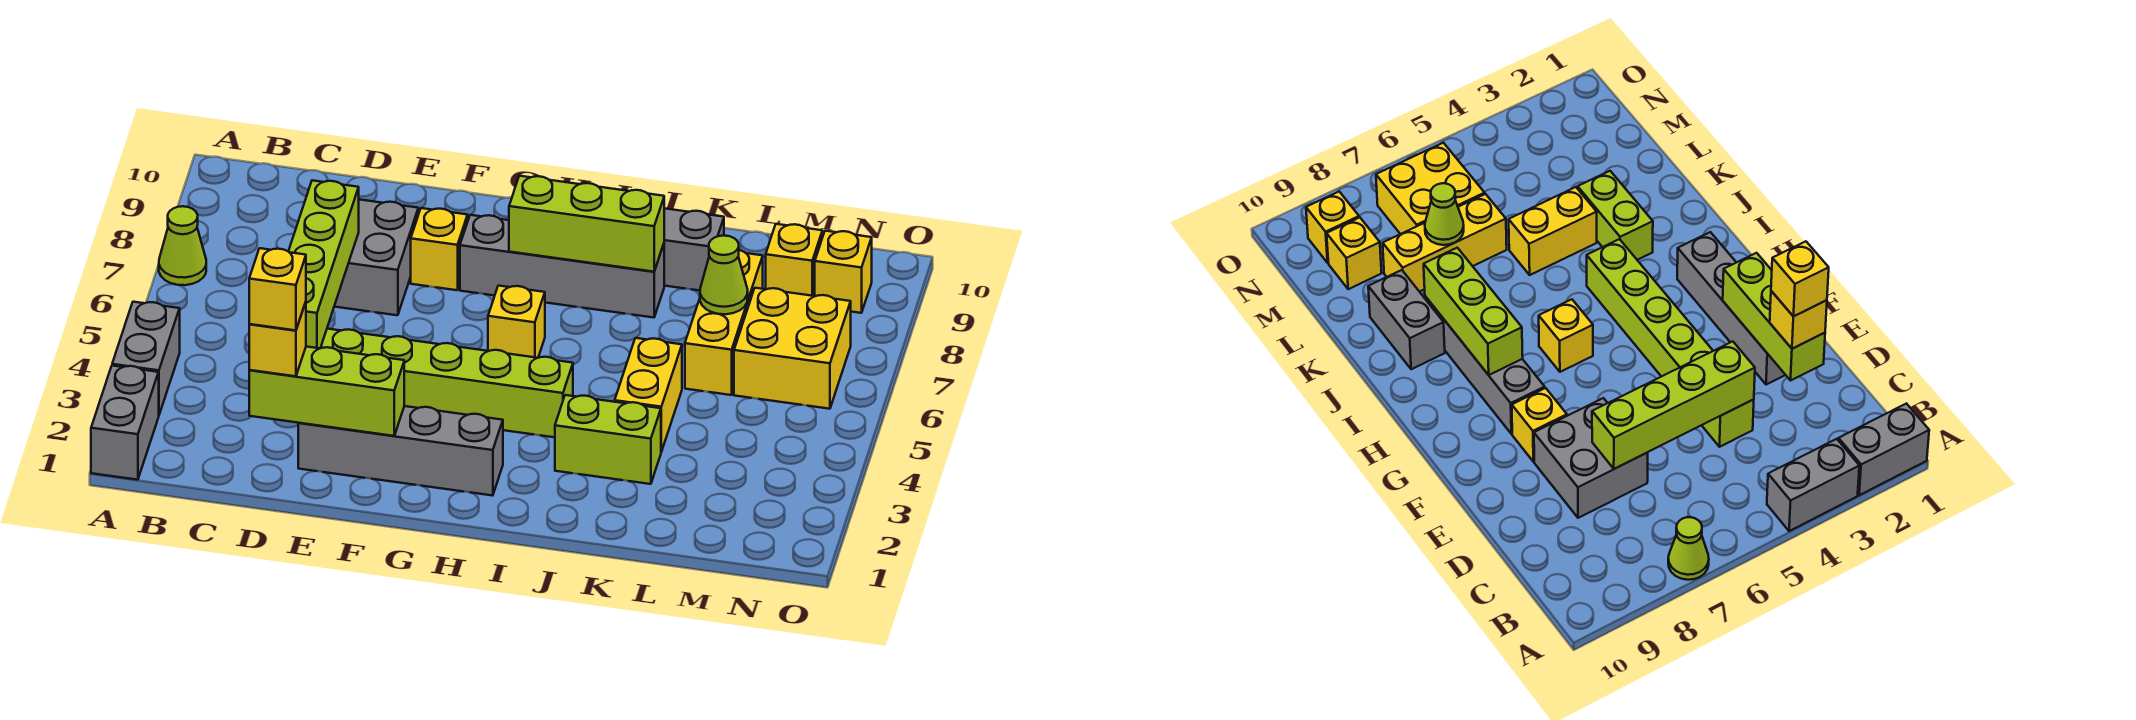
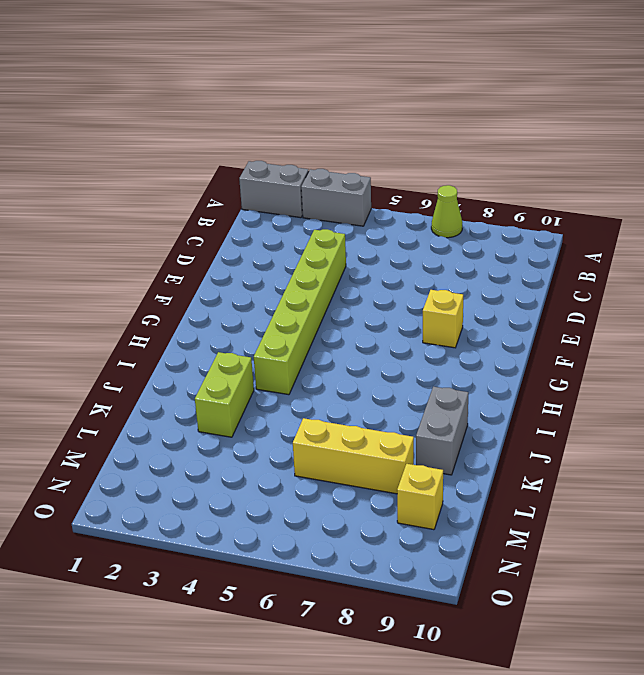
none -> grey 2x2 brick [334,200,418,315]
none -> grey 1x4 brick [298,406,503,496]
none -> grey 1x4 brick [460,215,664,318]

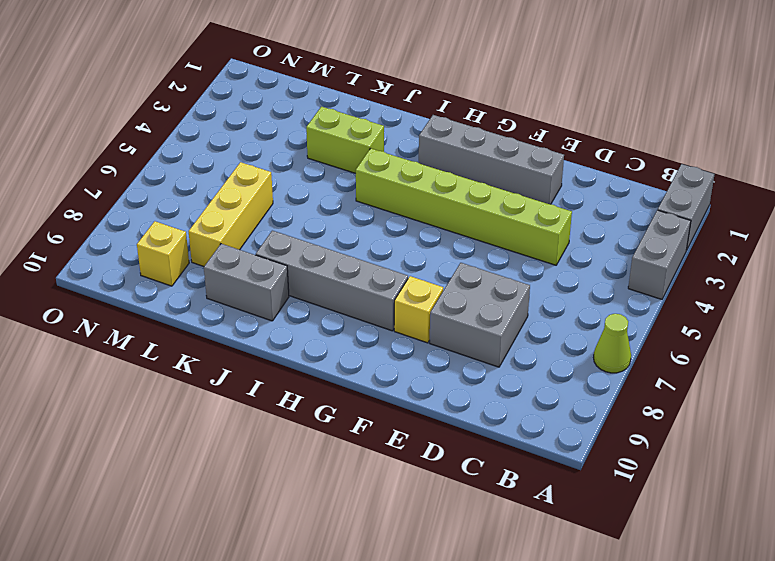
none -> yellow 1x1 brick [488,286,545,358]
none -> yellow 1x2 brick [615,338,682,452]
none -> yellow 2x2 brick [734,288,851,409]

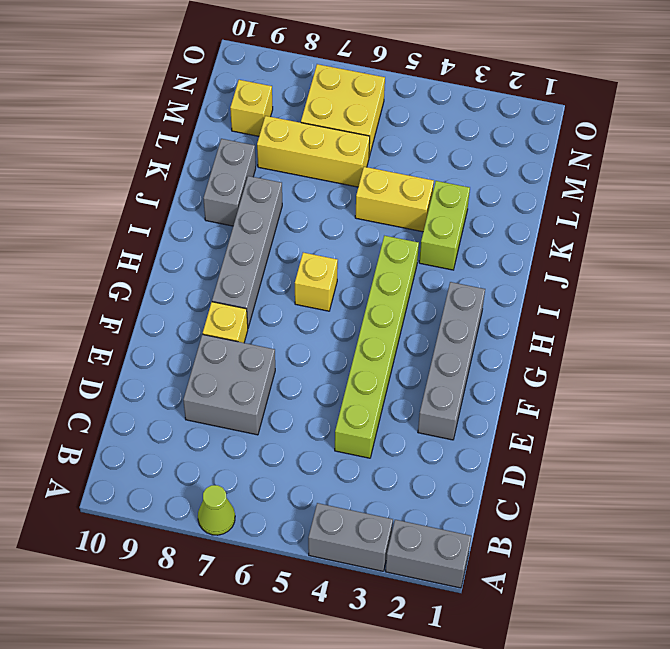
none -> yellow 1x1 brick [815,231,872,313]
none -> lime 1x3 brick [249,347,404,436]
none -> lime 1x4 brick [288,180,359,348]

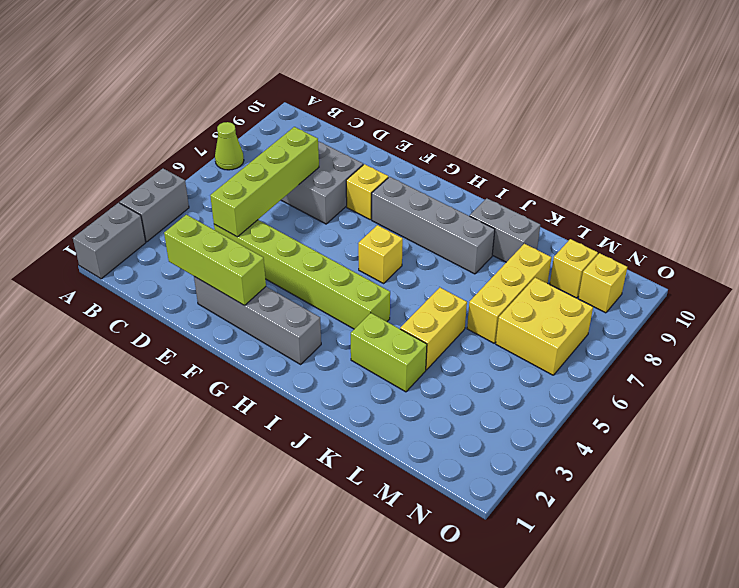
none -> lime 1x3 brick [509,176,664,272]
none -> lime 1x1 cone [700,236,748,314]
none -> yellow 1x1 brick [249,302,306,376]

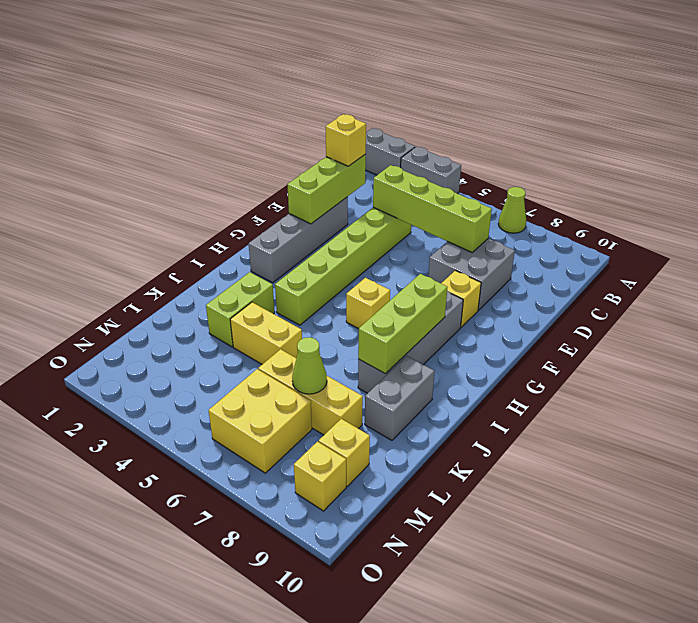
none -> yellow 1x1 brick [249,248,306,330]

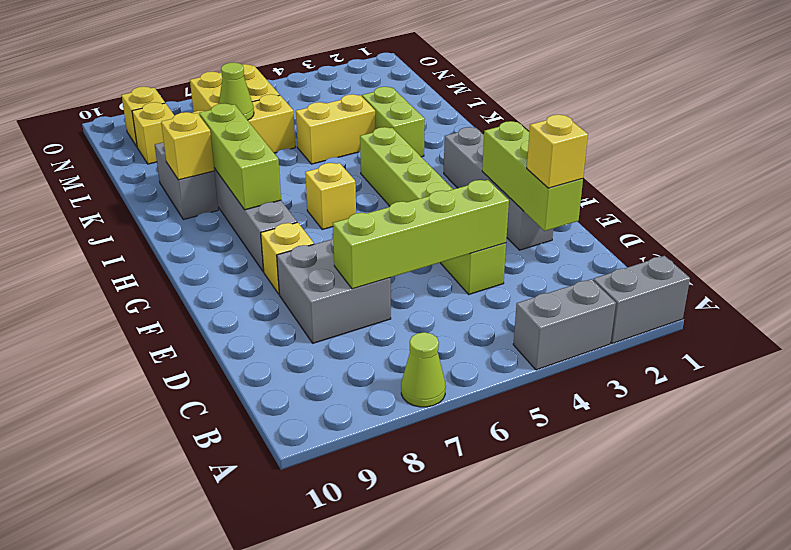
yellow 1x1 brick [161,112,214,180] -> yellow 1x1 brick moved to [249,248,306,330]

